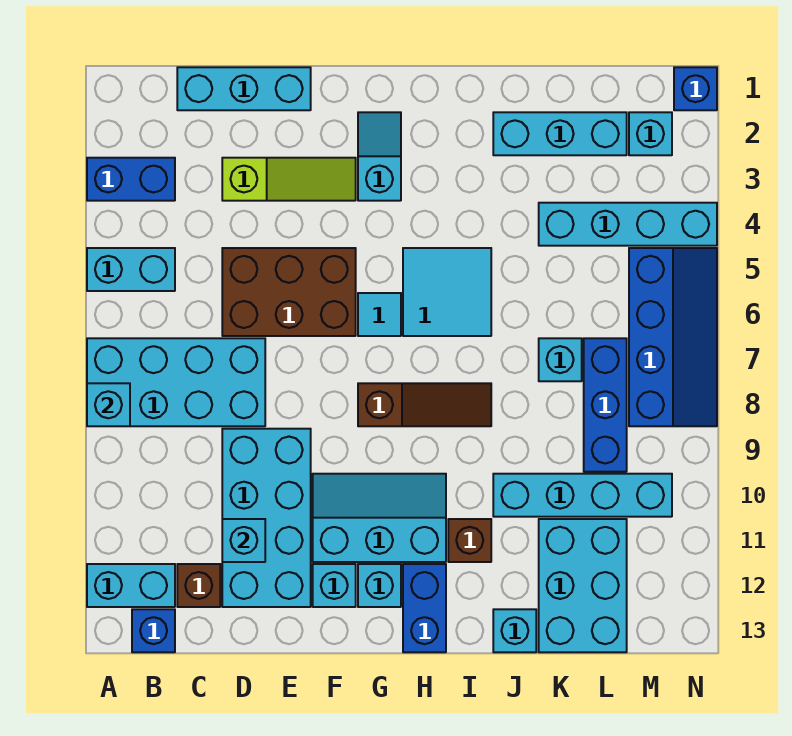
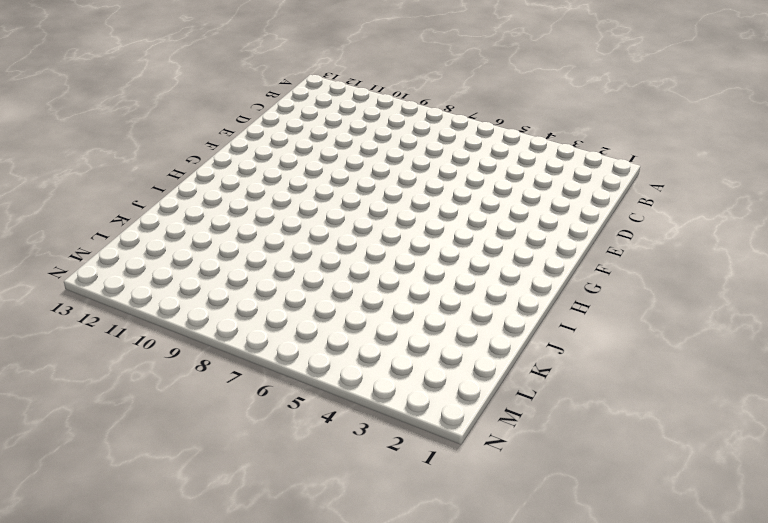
none -> blue 1x2 brick [87,158,175,201]
none -> cyan 1x2 brick [87,248,175,291]
none -> cyan 2x4 brick [87,338,265,426]
none -> cyan 1x2 brick [87,564,175,607]

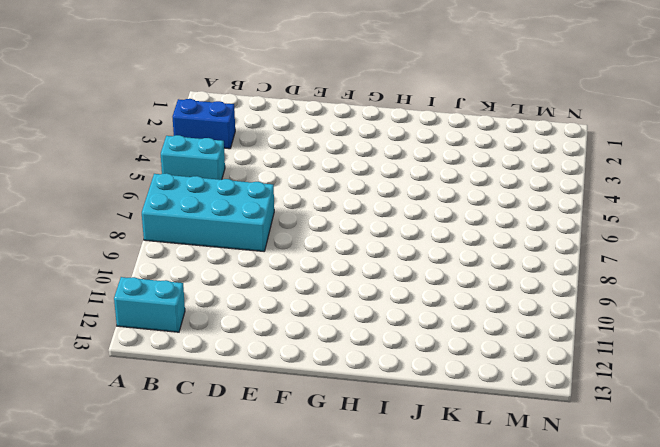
none -> blue 1x1 brick [132,609,175,652]
none -> cyan 1x3 brick [177,67,311,110]
none -> brown 1x1 brick [177,564,220,607]
none -> lime 1x3 slope [222,158,356,201]

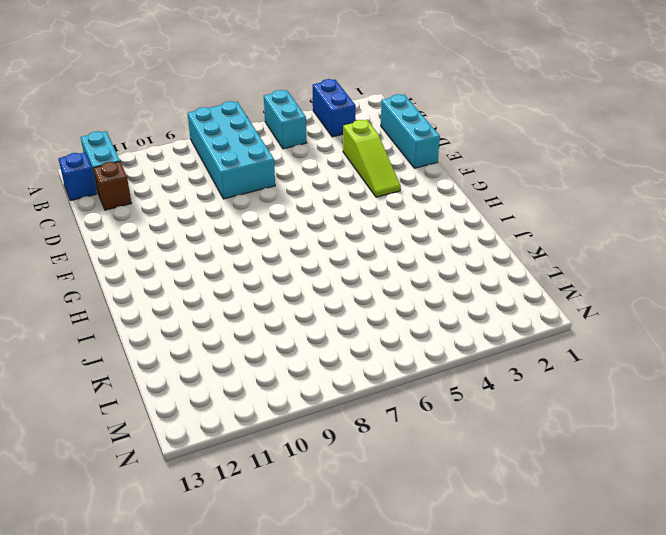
none -> brown 2x3 brick [222,248,356,336]
none -> cyan 2x4 brick [222,429,311,607]
none -> cyan 2x3 slope [313,474,446,562]
none -> cyan 1x1 brick [313,564,356,607]

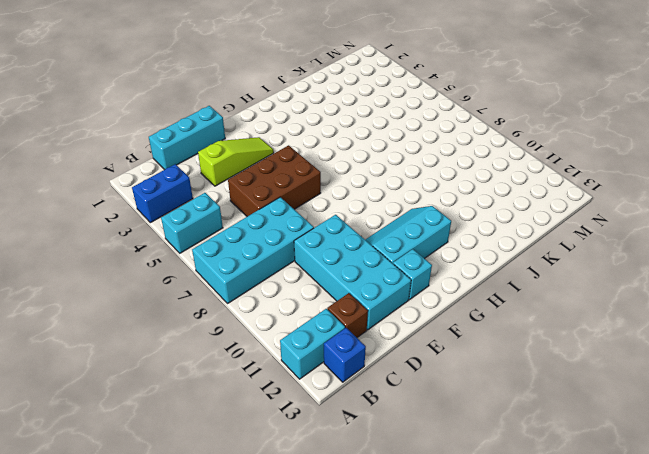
none -> cyan 1x2 slope [358,112,401,201]
none -> cyan 1x1 tile [358,293,401,336]
none -> brown 1x3 slope [358,383,491,426]
none -> cyan 1x1 brick [358,564,401,607]

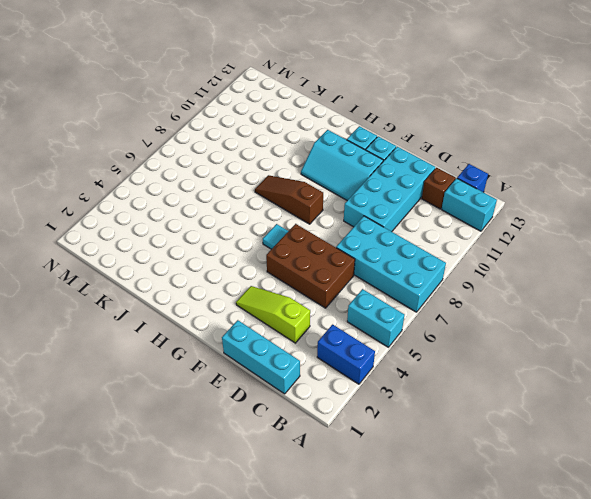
none -> cyan 1x2 slope [358,112,401,201]
none -> cyan 2x2 tile [403,248,491,336]
none -> blue 1x2 brick [403,564,446,652]
none -> brown 1x1 brick [448,519,491,562]

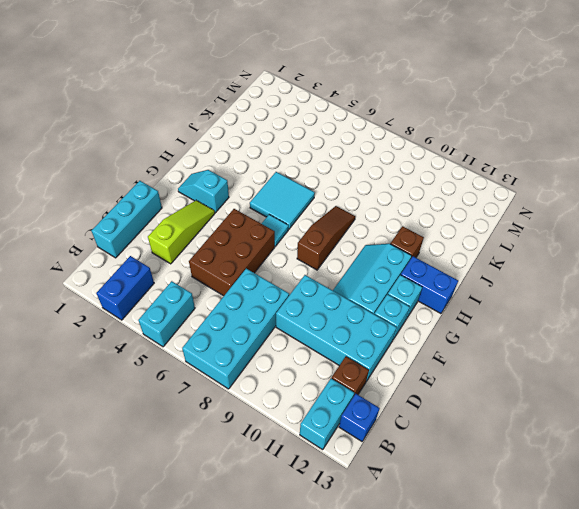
none -> cyan 1x3 brick [493,112,627,155]
none -> cyan 1x4 brick [493,474,672,517]
none -> cyan 1x1 brick [493,609,536,652]
none -> cyan 1x4 brick [539,203,717,246]

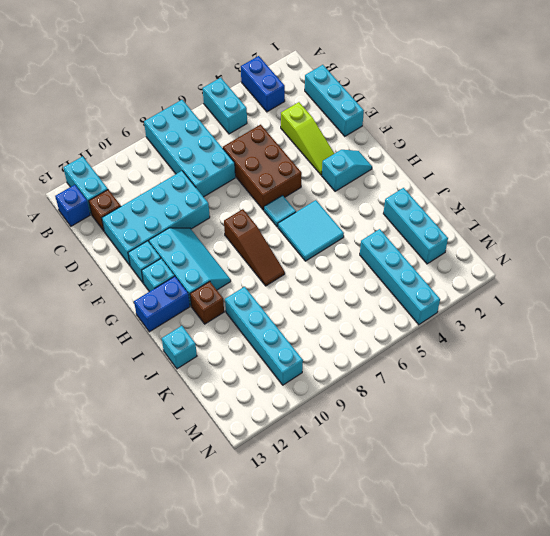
none -> cyan 1x1 brick [539,338,582,381]
none -> cyan 2x3 brick [539,519,627,652]
none -> blue 1x3 brick [584,338,627,472]
none -> cyan 1x1 brick [629,112,672,155]

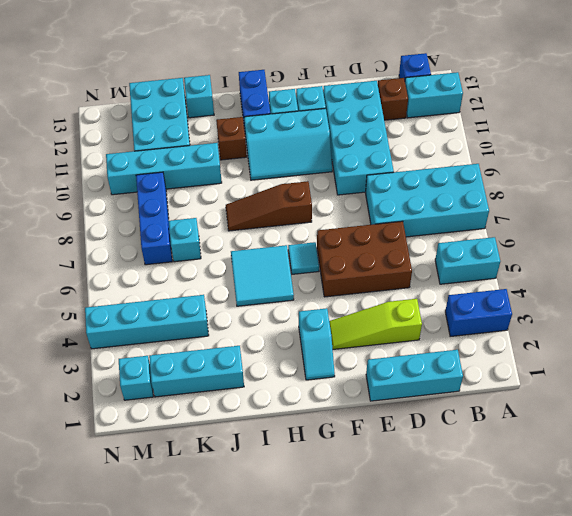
none -> blue 2x4 slope [629,248,717,426]
none -> blue 1x1 brick [674,67,717,110]
none -> cyan 1x1 brick [87,383,130,426]
none -> cyan 1x1 brick [222,519,265,562]

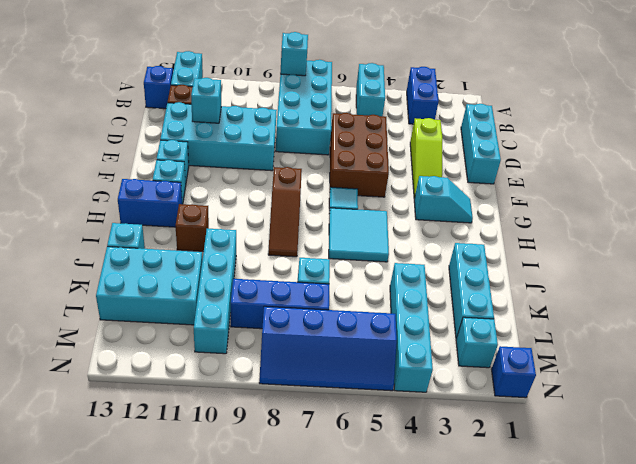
none -> cyan 2x3 slope [313,474,446,562]

